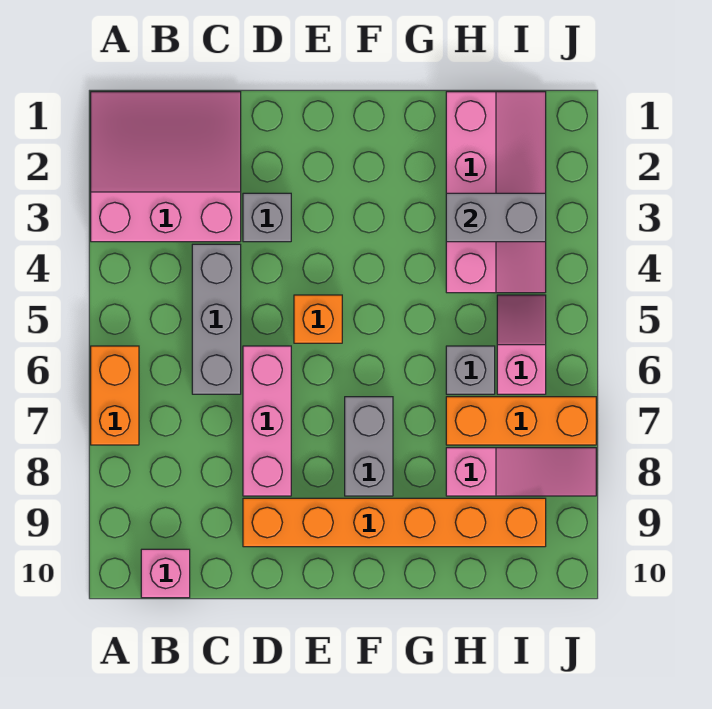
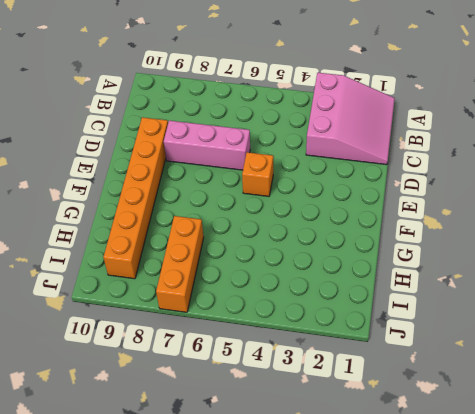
none -> orange 1x2 brick [91,346,139,445]
none -> pink 1x1 brick [141,549,190,598]
none -> grey 1x3 brick [192,244,241,394]

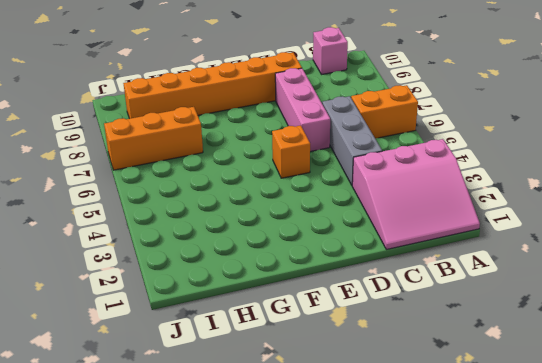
orange 1x2 brick [351,85,418,139] -> orange 1x2 brick turned to [91,346,139,445]
none -> grey 1x1 brick [243,193,291,242]
none -> grey 1x2 brick [345,397,393,496]
none -> pink 2x4 slope [446,92,546,293]

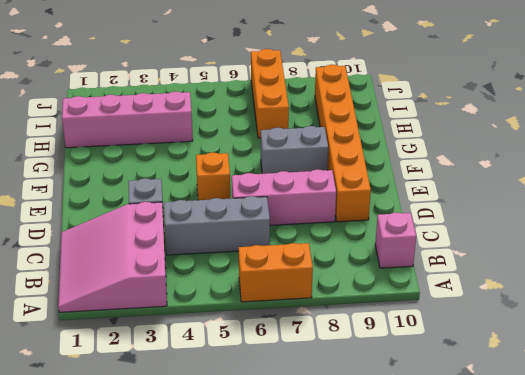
none -> grey 1x1 brick [446,346,495,394]
none -> pink 1x3 slope [446,448,596,496]
none -> pink 1x2 slope [497,295,546,394]

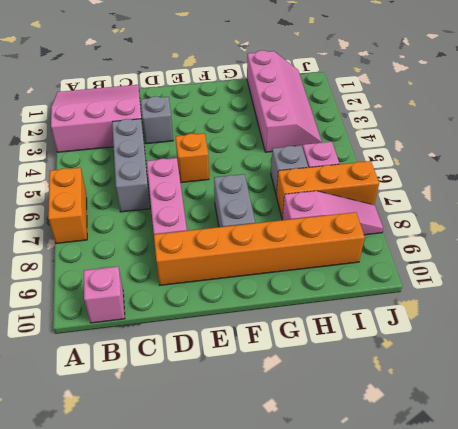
none -> grey 1x2 brick [446,193,546,242]

